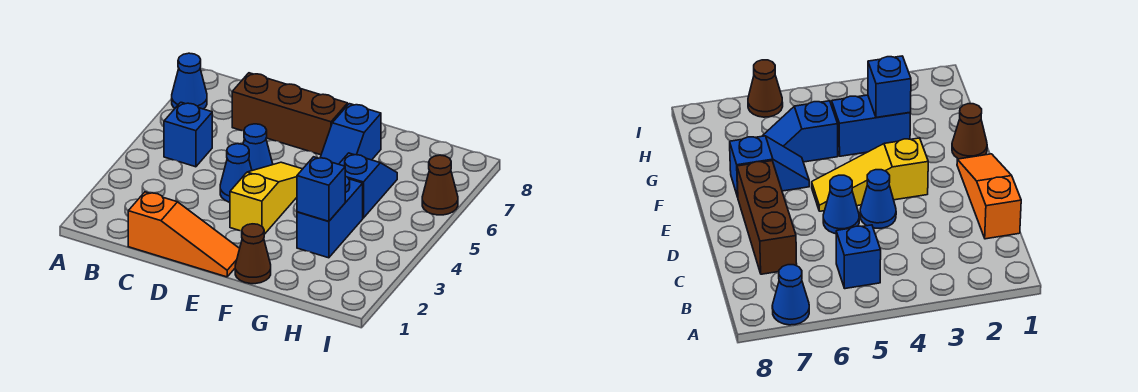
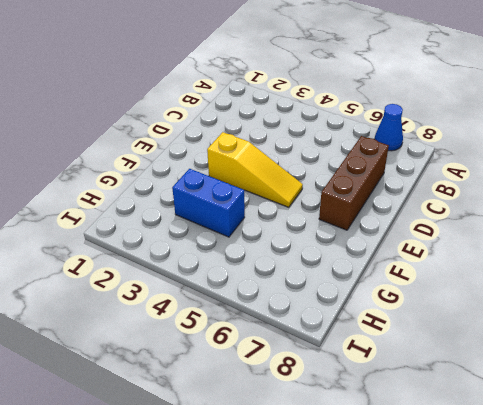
none -> blue 1x1 brick [164,102,212,167]
none -> orange 1x3 slope [128,192,240,277]
none -> blue 1x1 cone [220,144,252,202]

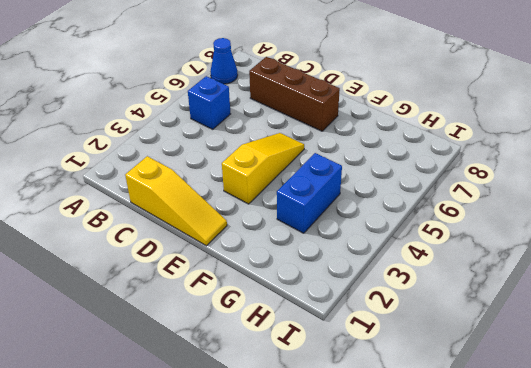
yellow 1x3 slope [125,156,227,246] -> orange 1x3 slope [128,192,240,277]
none -> blue 1x1 cone [220,144,252,202]
none -> blue 1x1 cone [243,124,273,171]
none -> brown 1x1 cone [235,224,271,284]

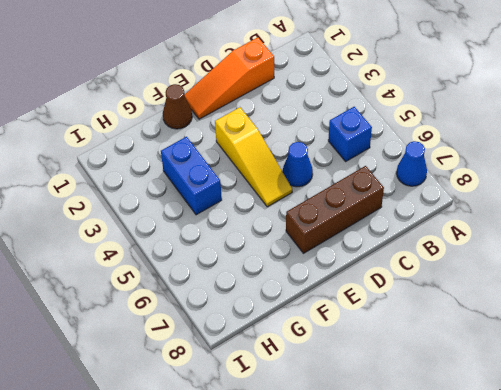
none -> blue 1x1 cone [220,144,252,202]
none -> blue 1x2 slope [320,104,381,164]
none -> blue 1x2 slope [339,153,397,218]

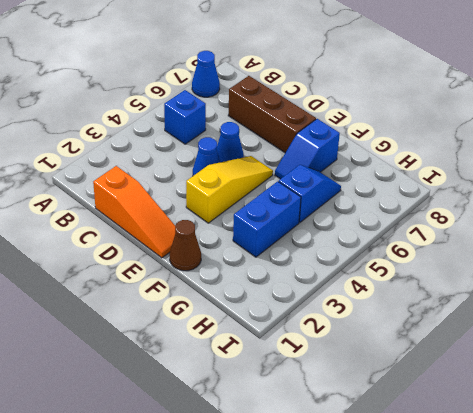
none -> brown 1x1 cone [422,155,458,215]
none -> blue 1x1 brick [297,157,345,221]

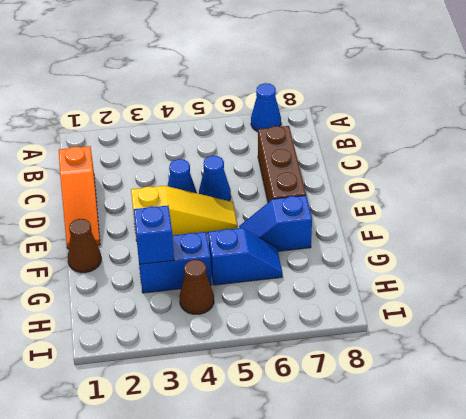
brown 1x1 cone [180,260,214,314] -> brown 1x1 cone moved to [422,155,458,215]
none -> blue 1x1 brick [164,102,212,167]

